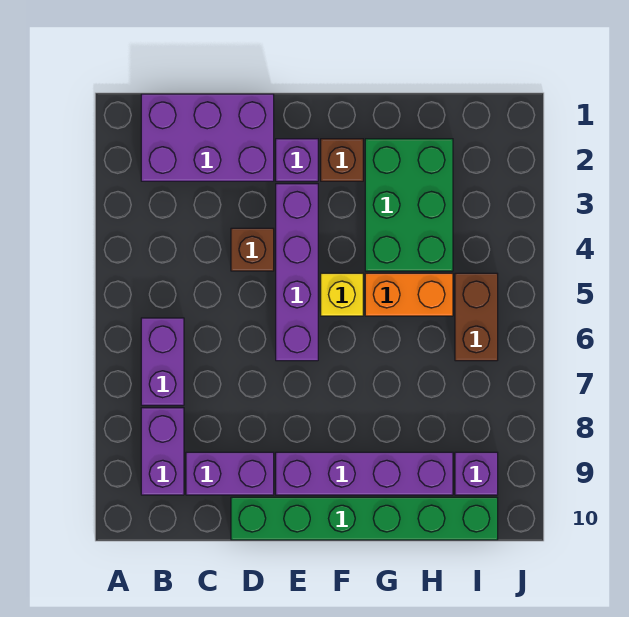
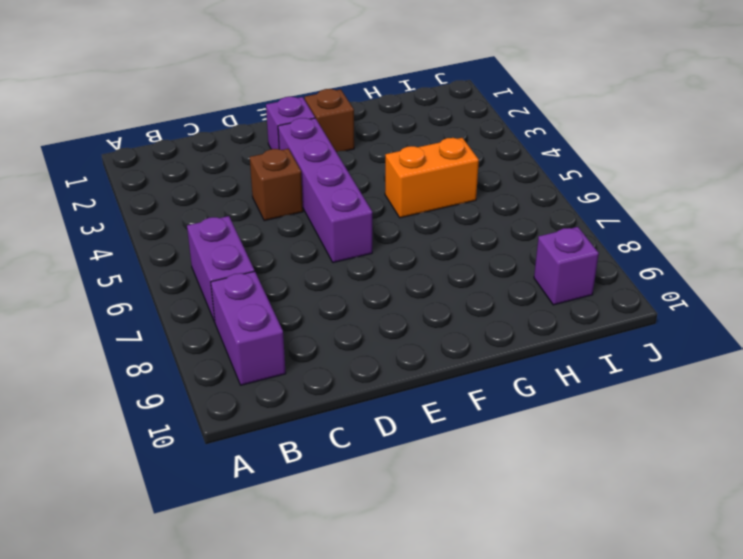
none -> purple 2x3 brick [141,94,274,181]
none -> purple 1x2 brick [186,452,274,495]
none -> green 1x6 brick [231,497,498,540]

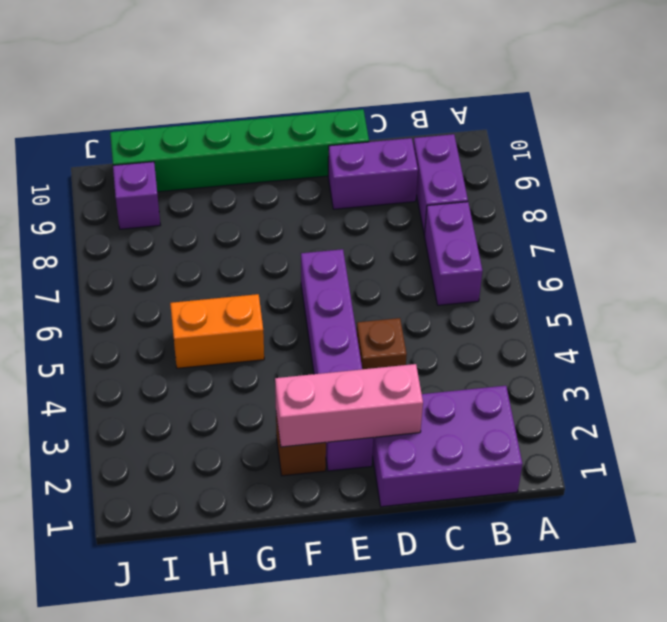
pink 1x3 brick [275,364,423,447] -> none
none -> purple 1x4 brick [276,452,453,495]
none -> yellow 1x1 brick [321,273,363,316]
none -> green 2x3 brick [365,139,453,271]

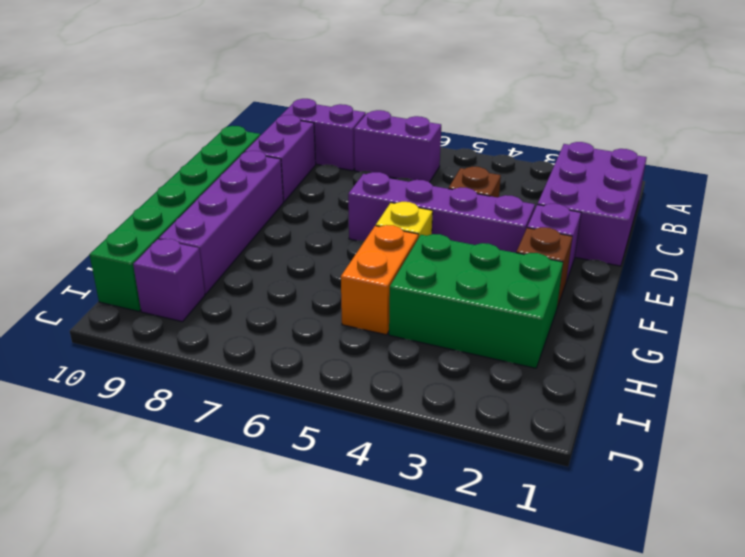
none -> brown 1x2 brick [455,273,498,361]

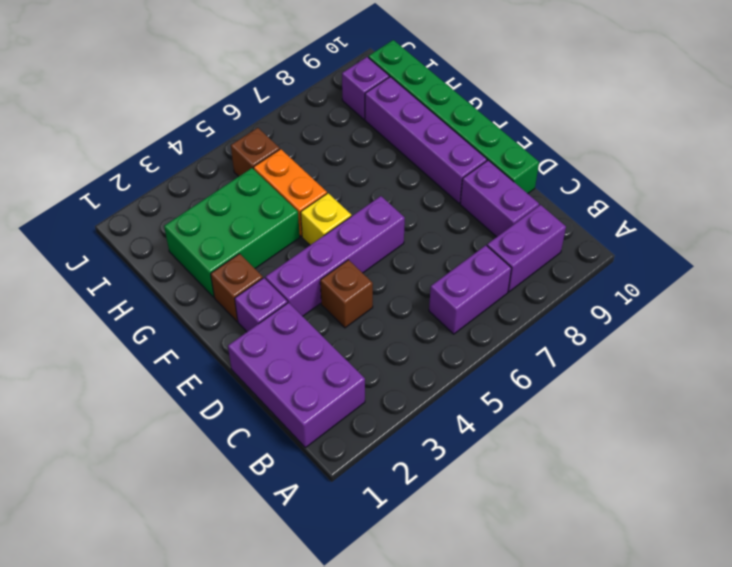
brown 1x1 brick [231,128,280,176] -> brown 1x2 brick [455,273,498,361]

